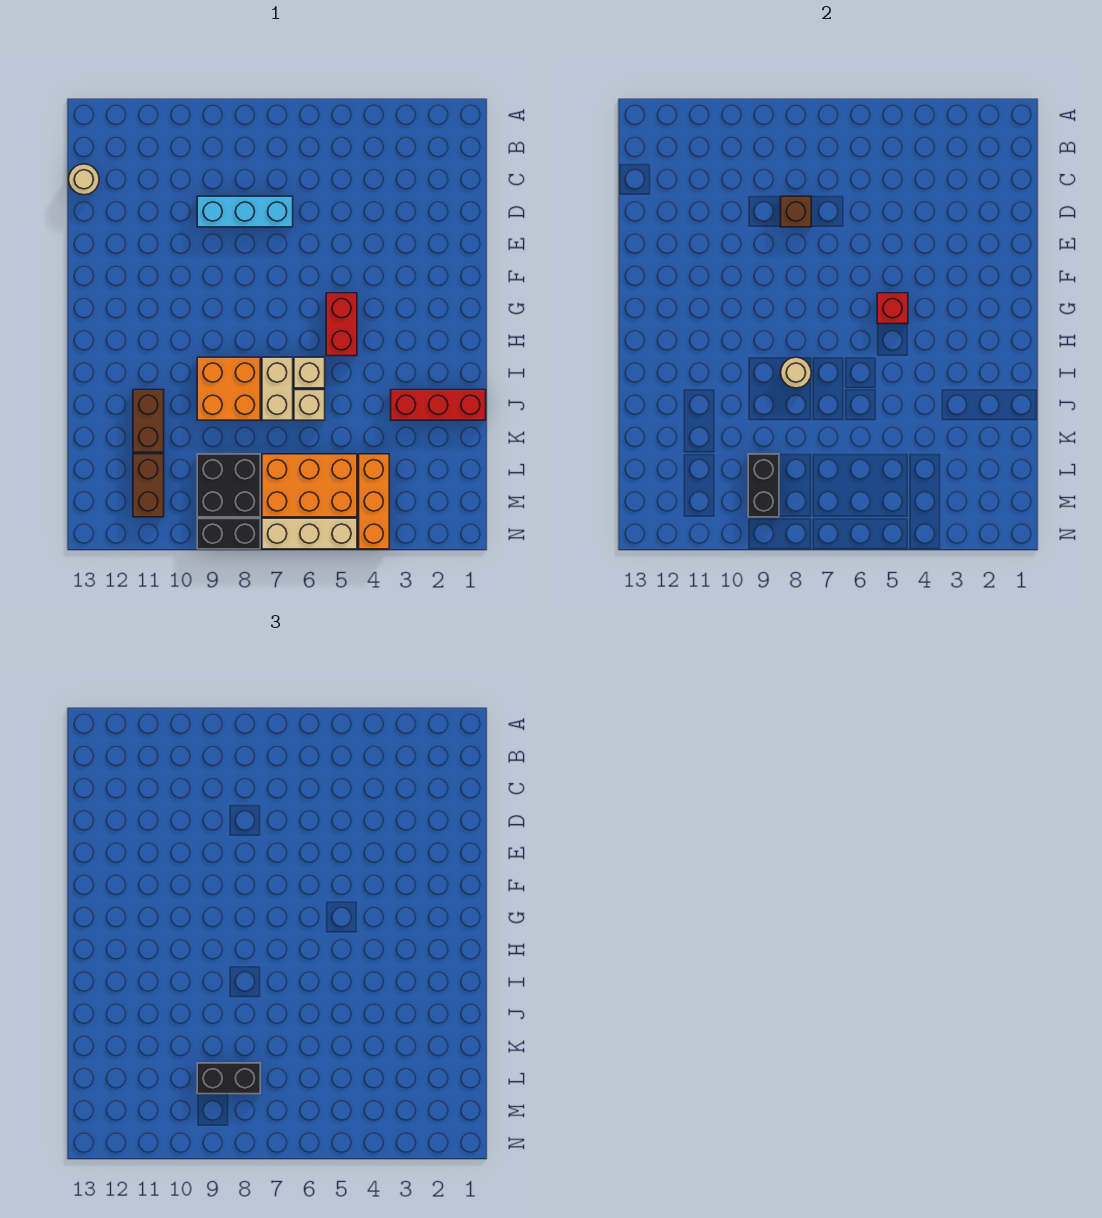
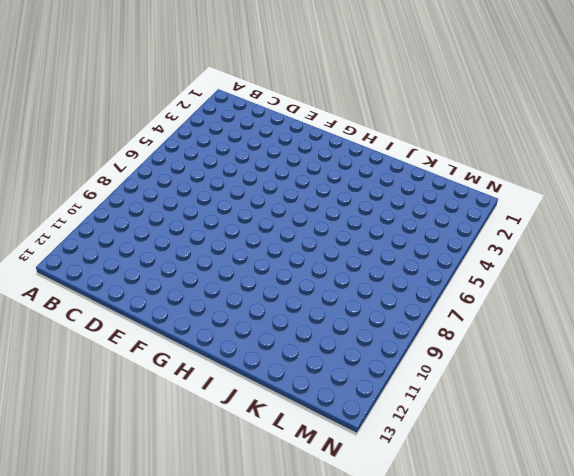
none -> tan 1x1 round brick [69,164,99,195]
none -> cyan 1x3 brick [197,196,293,227]
none -> red 1x2 brick [326,293,357,356]

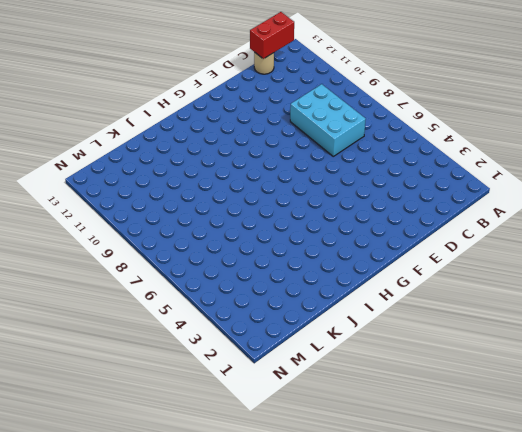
red 1x2 brick [250,12,294,59] -> red 1x2 brick moved to [326,293,357,356]
cyan 2x3 brick [290,84,366,156] -> cyan 1x3 brick [197,196,293,227]
none -> tan 1x1 brick [294,357,325,388]
none -> tan 1x2 brick [262,357,293,420]
none -> orange 2x2 brick [197,357,260,420]

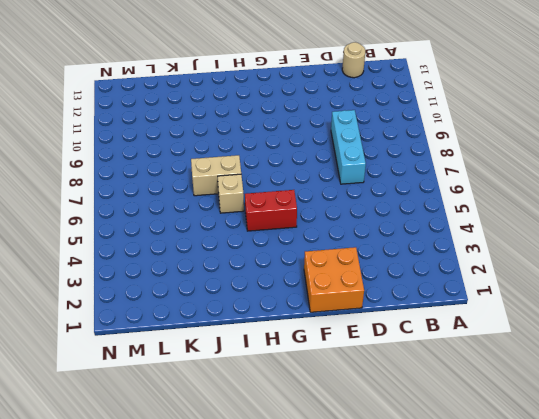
orange 2x2 brick [304,247,364,312] -> orange 2x2 brick moved to [197,357,260,420]
none -> red 1x3 brick [391,390,486,420]
none -> tan 1x1 brick [294,390,325,420]
none -> brown 1x2 brick [133,390,164,452]

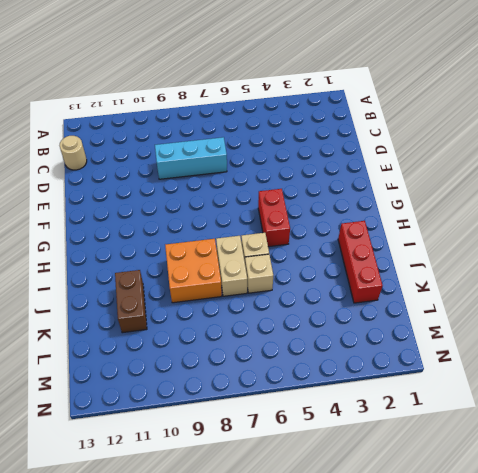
red 1x3 brick [338,221,383,303] -> red 1x3 brick turned to [391,390,486,420]
none -> orange 1x3 brick [359,454,389,549]
none -> orange 2x3 brick [262,454,357,517]
none -> black 2x2 brick [197,454,260,517]

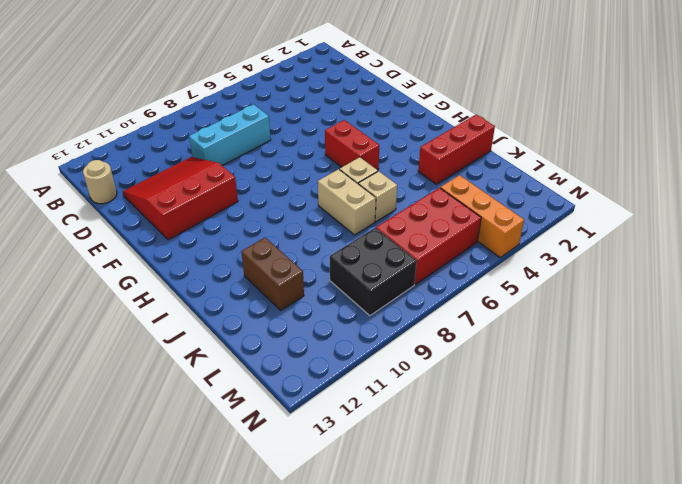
red 3x3 slope [123,157,238,240] -> none
red 2x3 brick [376,188,481,284] -> orange 2x3 brick [262,454,357,517]
none -> orange 2x2 brick [197,357,260,420]
none -> brown 1x2 brick [133,454,164,517]
none -> tan 1x3 brick [262,518,357,549]

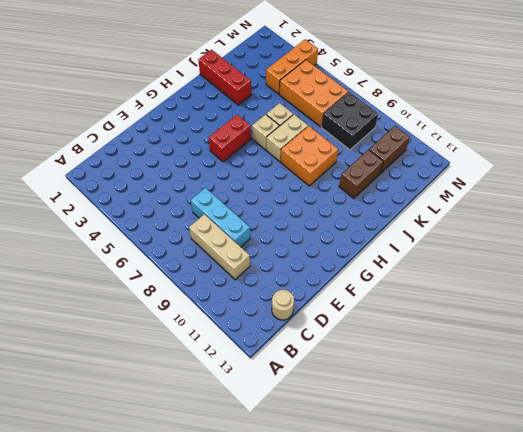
tan 1x3 brick [189,214,250,280] -> tan 1x3 brick moved to [262,518,357,549]
none -> black 1x2 brick [197,518,260,549]
none -> brown 1x1 brick [781,196,811,227]
none -> red 1x1 brick [877,293,908,324]

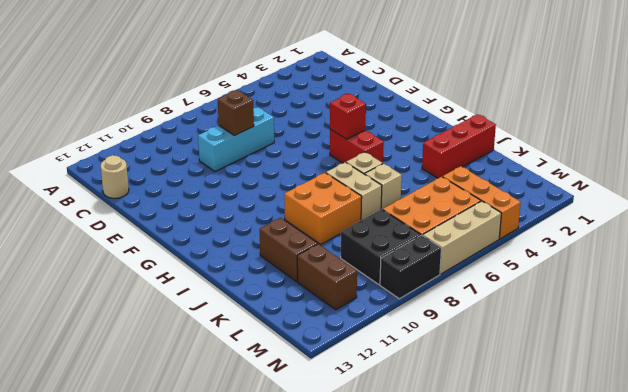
none -> tan 1x1 round brick [781,357,811,388]
none -> black 1x2 brick [748,454,779,517]
none -> black 1x2 brick [197,1063,260,1094]

